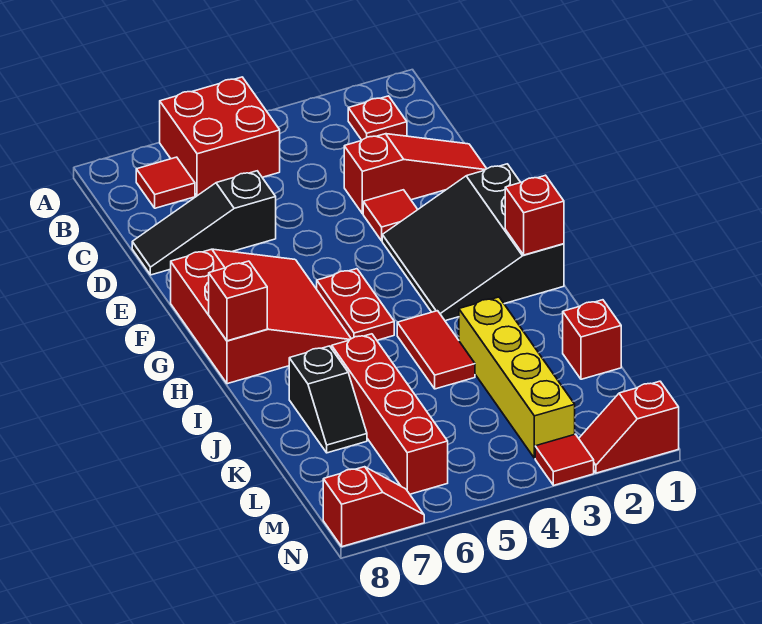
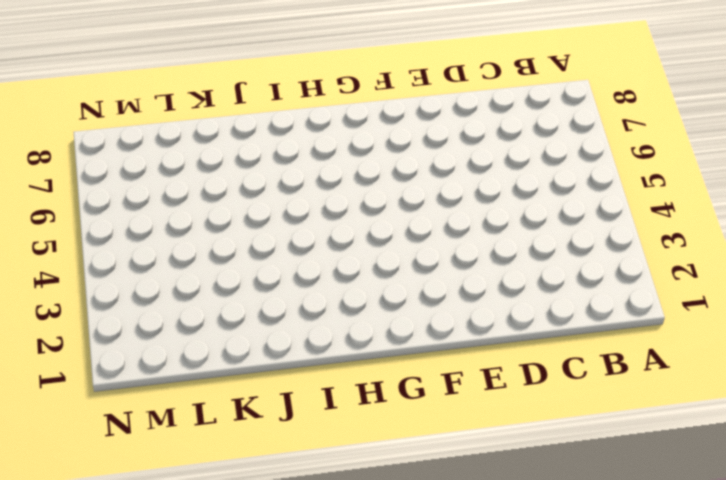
none -> red 2x2 brick [160,77,280,196]
none -> red 1x1 plate [348,96,407,140]
none -> red 1x1 tile [136,157,195,208]

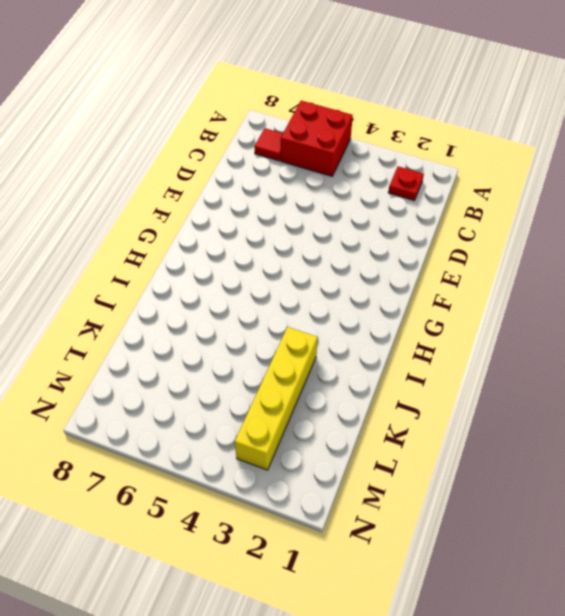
none -> red 1x3 slope [344,134,487,214]
none -> black 1x3 slope [132,171,276,275]
none -> red 1x1 tile [363,190,418,241]

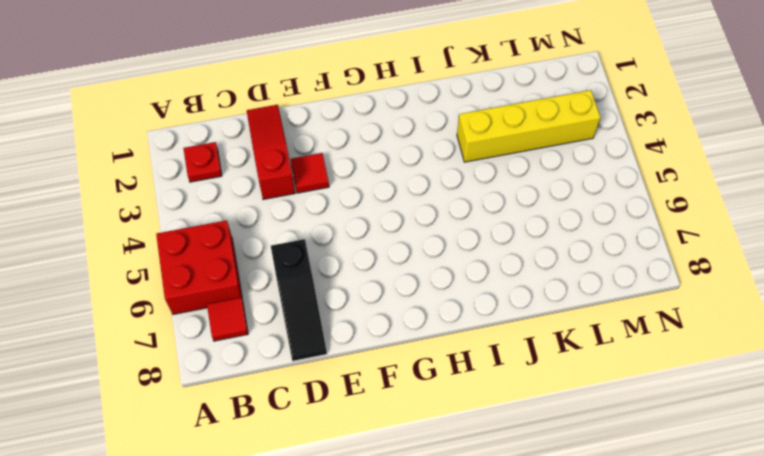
none -> black 3x3 slope [382,164,564,321]
none -> red 3x3 slope [171,249,351,384]
none -> red 1x2 plate [317,269,394,340]

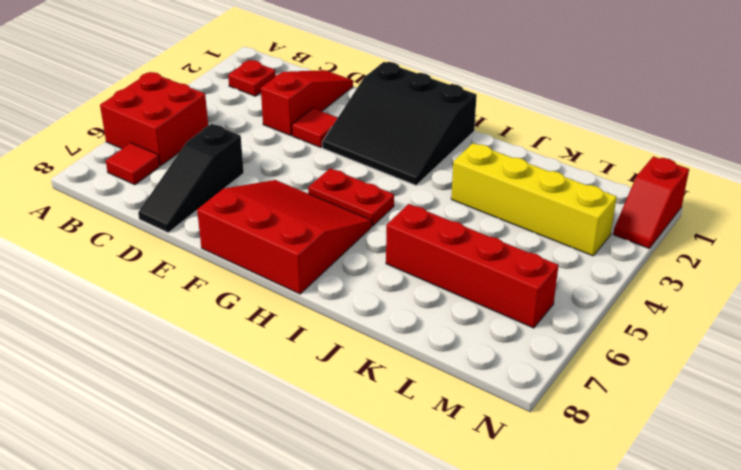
none -> red 1x2 tile [397,311,475,389]
none -> black 1x2 slope [289,346,367,453]
none -> red 1x1 brick [563,300,621,379]

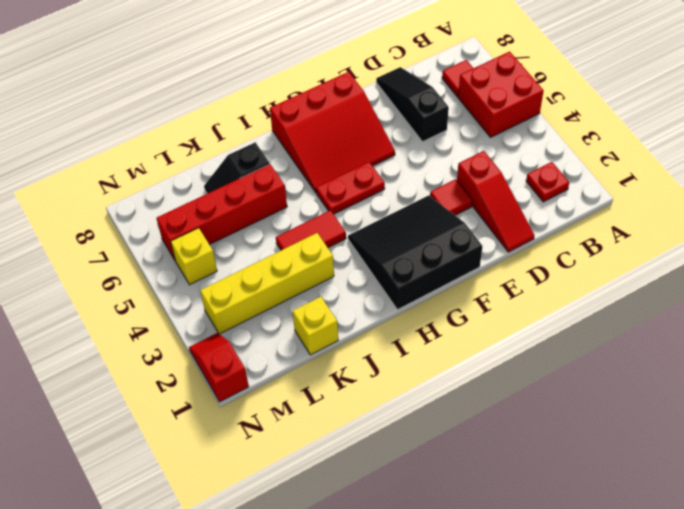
yellow 1x1 brick [293,297,338,355] -> red 1x1 brick [563,300,621,379]
yellow 1x1 brick [171,228,217,285] -> none
none -> red 1x1 tile [535,434,594,485]
none -> red 1x2 slope [323,467,424,547]
none -> red 1x1 brick [505,175,564,255]

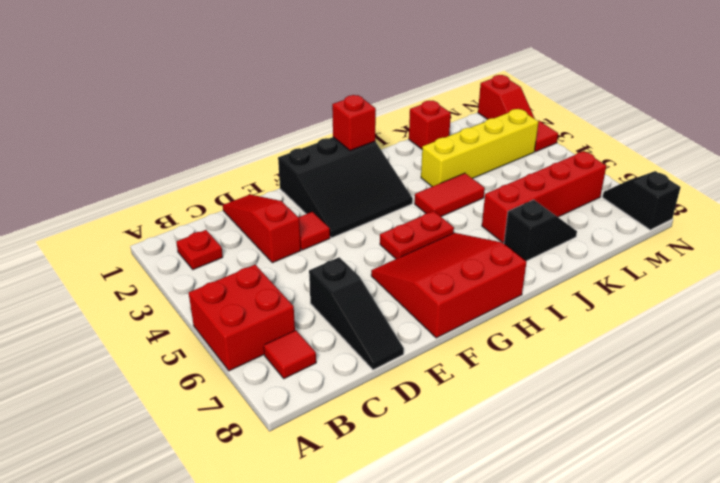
black 1x2 slope [603,171,681,230] -> red 1x2 slope [323,467,424,547]
none -> red 1x1 brick [209,261,267,341]

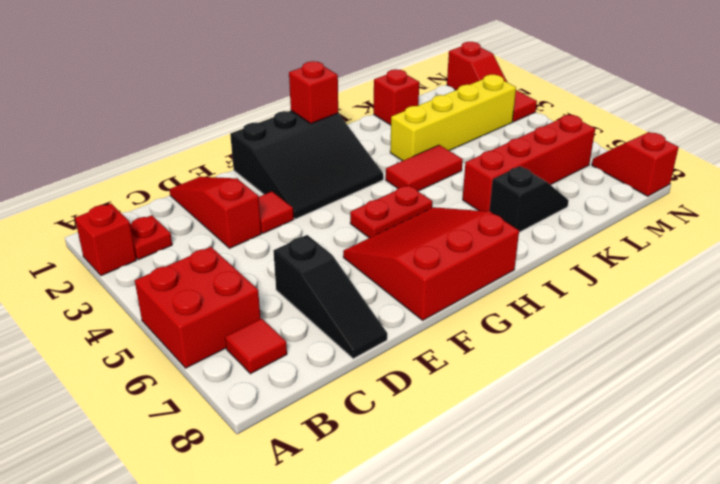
red 1x1 brick [75,204,136,276] -> red 1x1 brick moved to [209,261,267,341]

